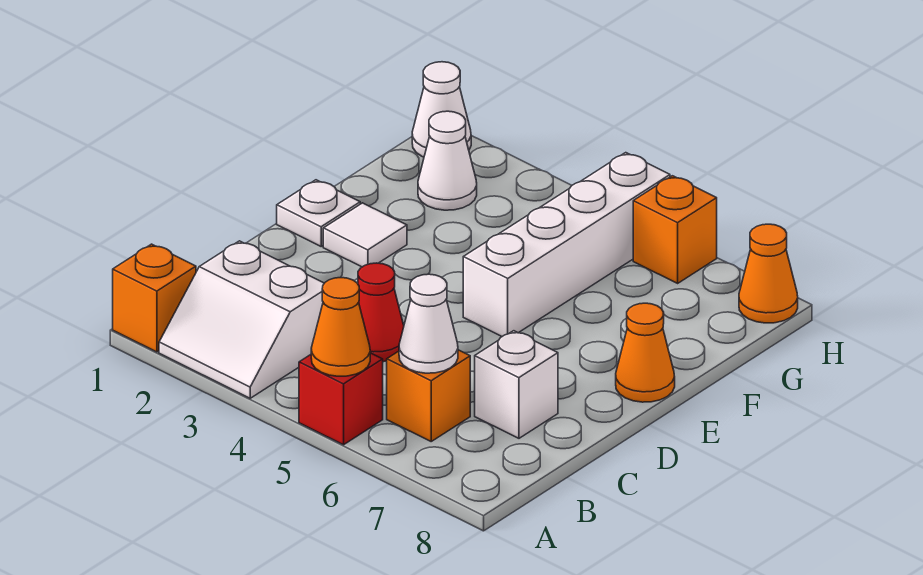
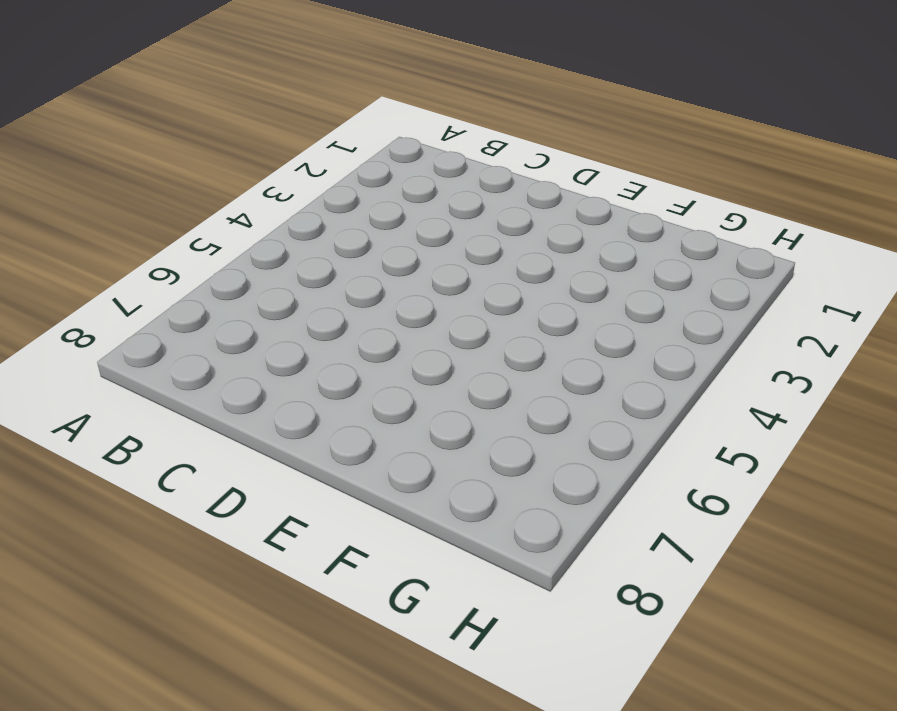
none -> orange 1x1 brick [113,244,196,352]
none -> white 2x2 slope [159,241,324,398]
none -> red 1x1 brick [299,353,383,445]

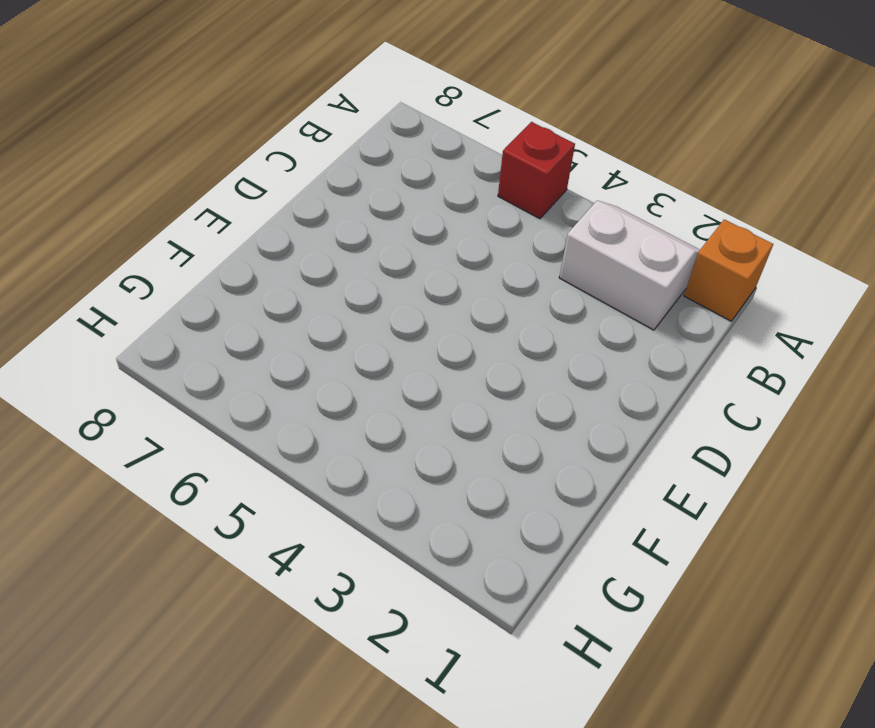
none -> orange 1x1 brick [387,350,470,441]
none -> red 1x1 cone [358,263,404,362]
none -> white 1x1 brick [475,331,558,438]

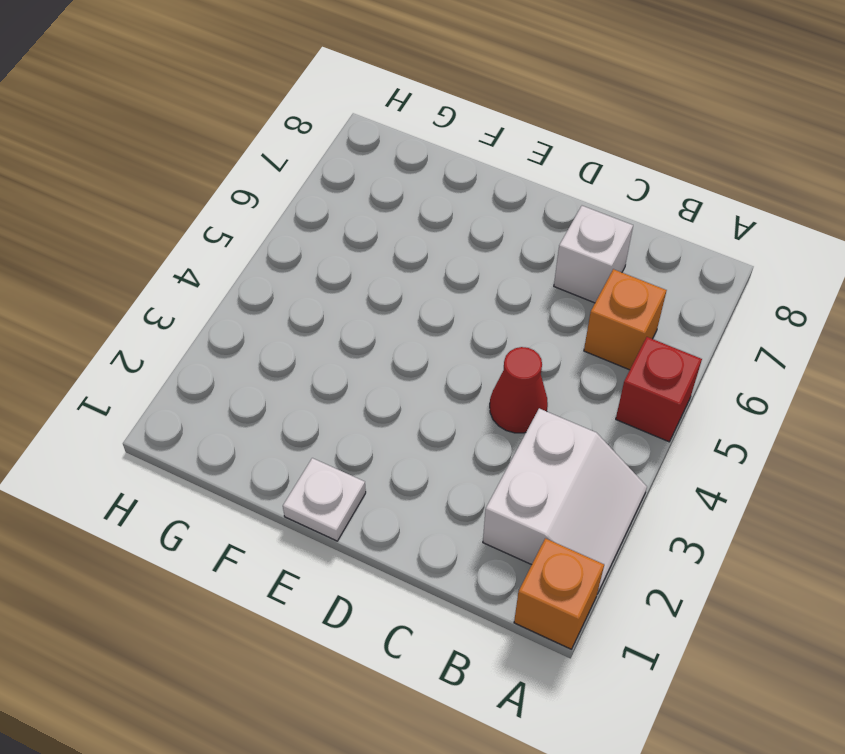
none -> white 1x1 tile [323,203,407,267]
none -> white 1x4 brick [463,153,670,336]
none -> orange 1x1 cone [616,303,675,402]

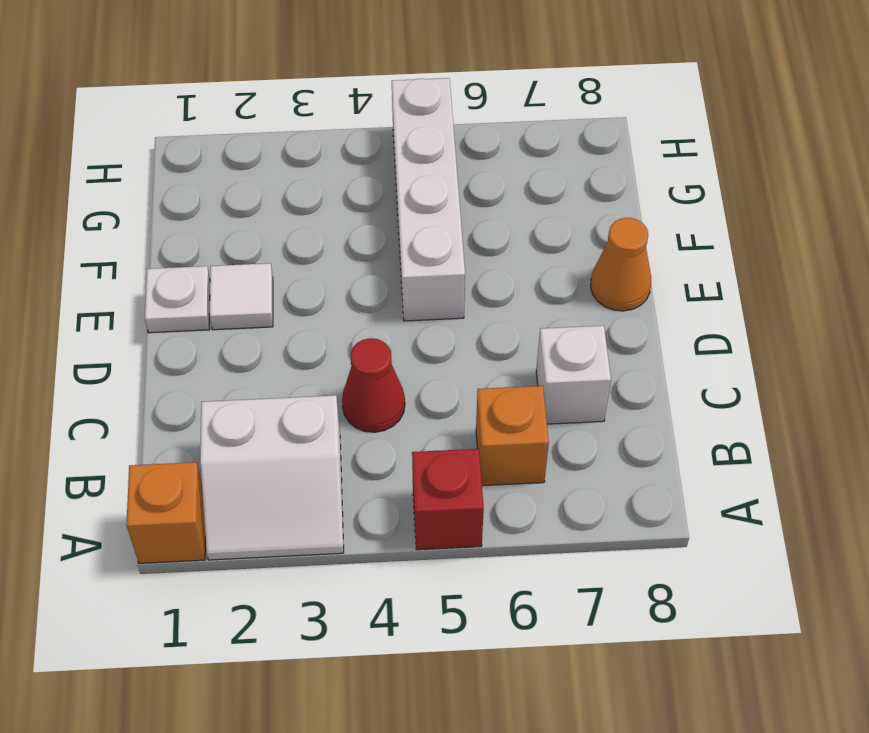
none -> white 1x1 cone [418,111,477,210]
none -> white 1x1 cone [412,62,471,157]
none -> orange 1x1 brick [633,176,717,283]

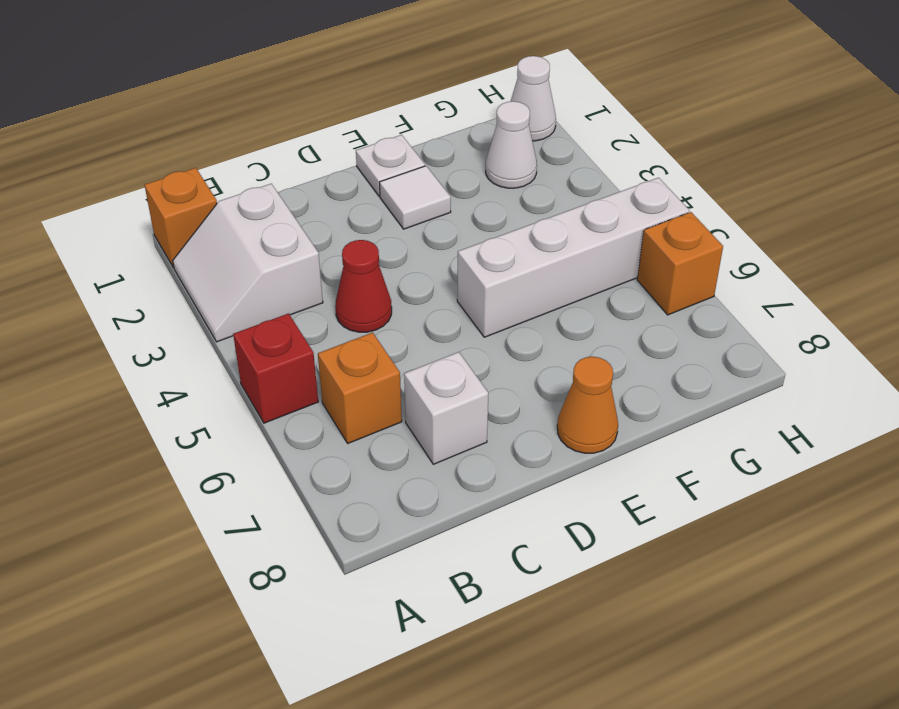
none -> orange 1x1 cone [739,224,798,323]
none -> orange 1x1 cone [311,278,370,376]
none -> white 1x1 cone [399,274,458,373]

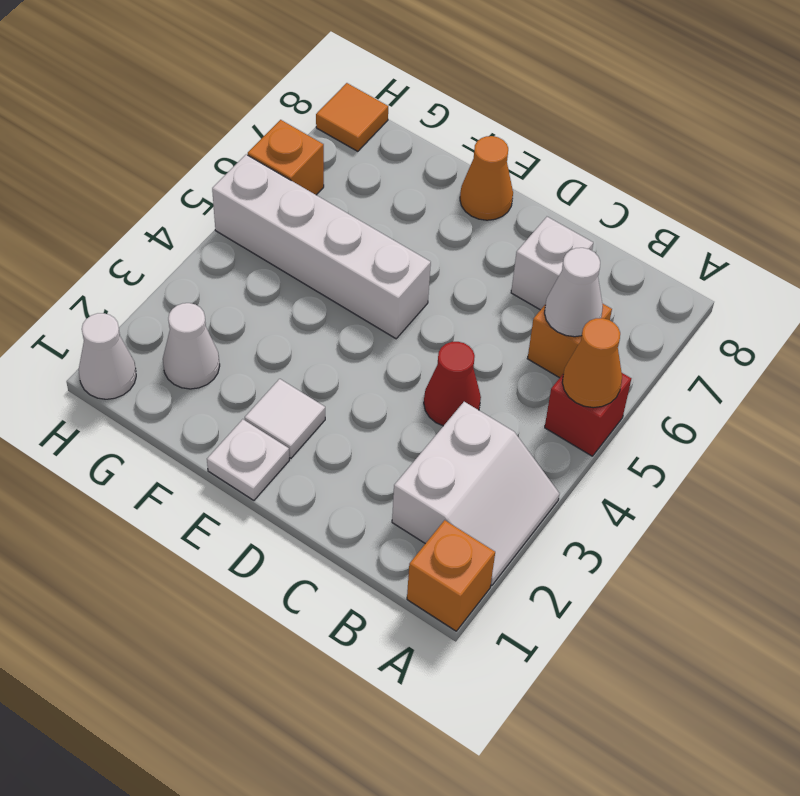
orange 1x1 tile [316,83,388,151] -> orange 1x1 cone [739,224,798,323]

